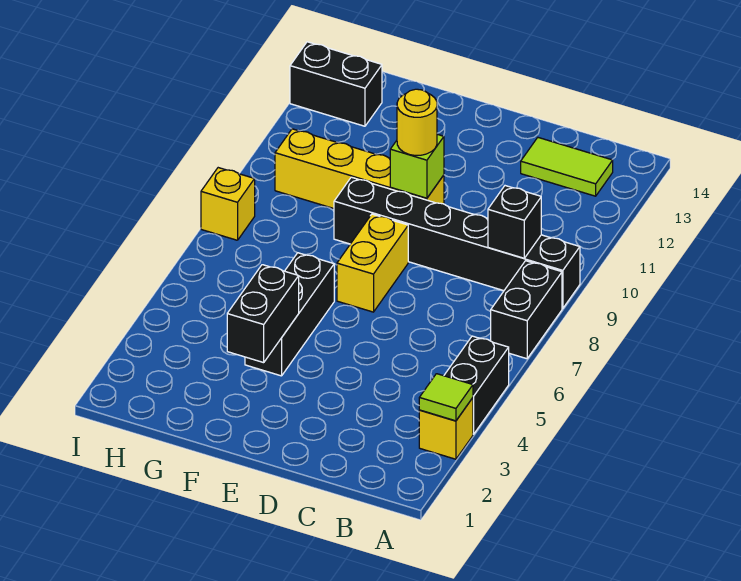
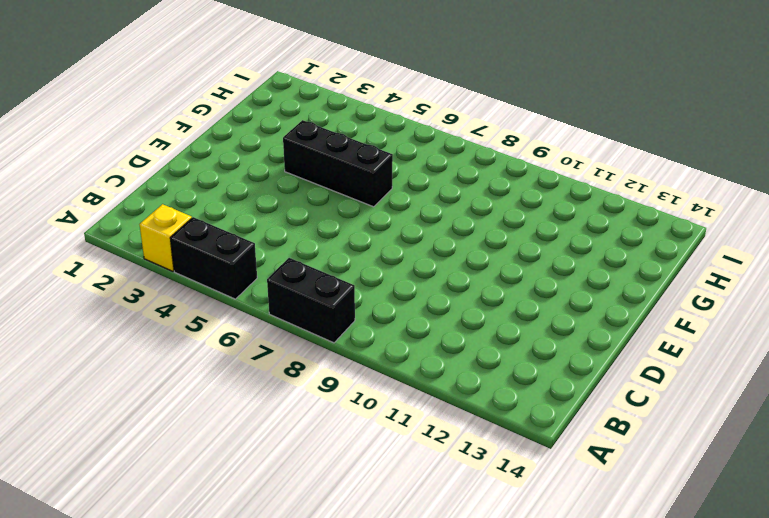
none -> black 1x6 brick [334,177,580,308]
none -> lime 1x2 tile [521,138,613,196]
none -> yellow 1x2 brick [337,214,408,312]

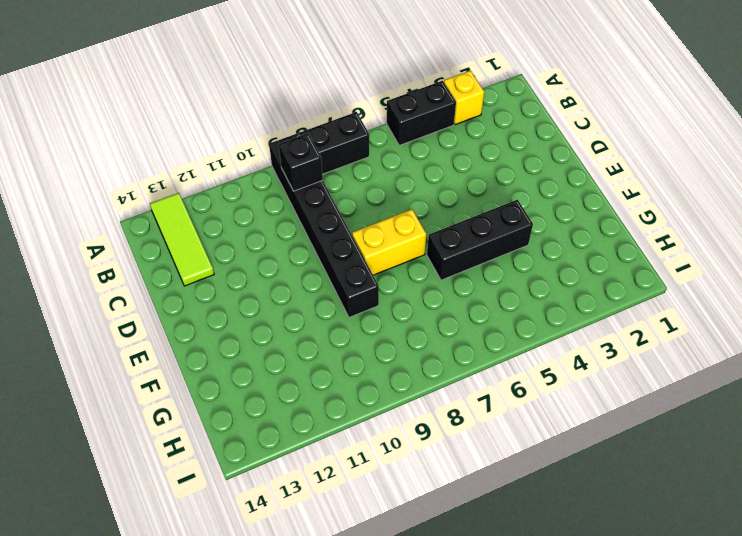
lime 1x3 tile [150,193,214,286] -> lime 1x2 tile [521,138,613,196]
none -> yellow 1x4 brick [275,129,444,208]
none -> black 1x2 brick [290,42,382,126]
none -> yellow 1x1 brick [201,168,255,240]

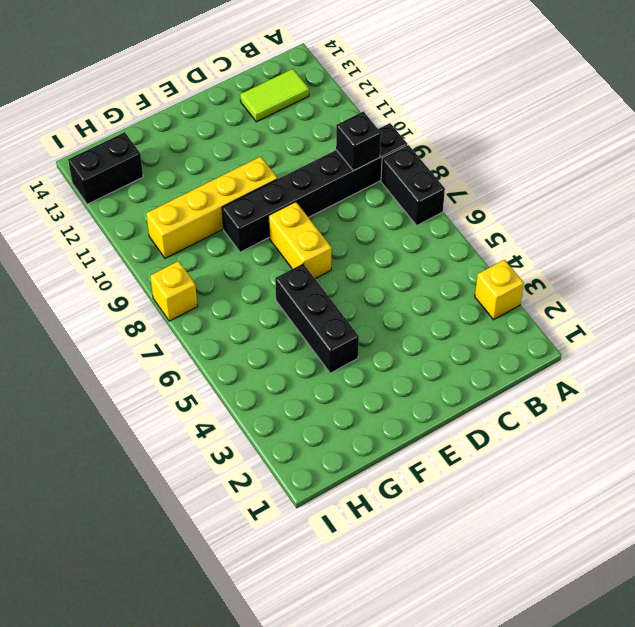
none -> black 1x2 brick [444,336,509,434]
none -> lime 1x1 tile [419,374,473,421]
none -> lime 1x1 brick [390,134,444,198]

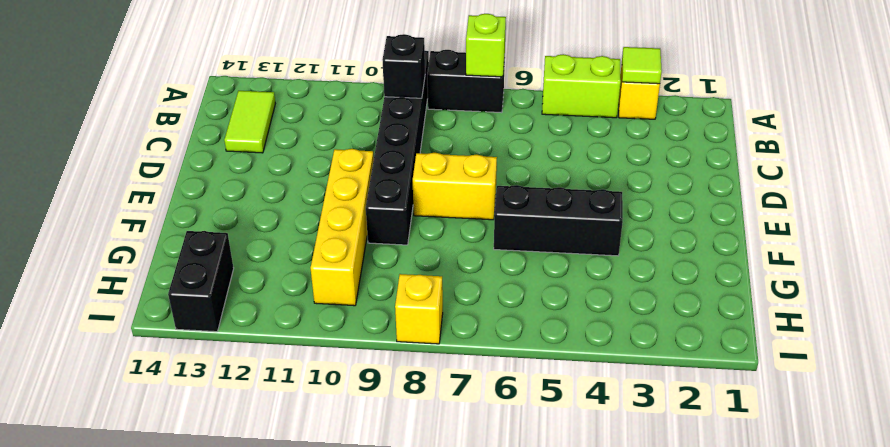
lime 1x2 brick [542,54,621,118] -> black 1x2 brick [444,336,509,434]
lime 1x1 brick [466,14,506,77] -> lime 1x1 brick moved to [390,134,444,198]
none -> black 1x2 brick [227,265,299,363]
none -> yellow 1x1 round brick [397,89,437,155]

